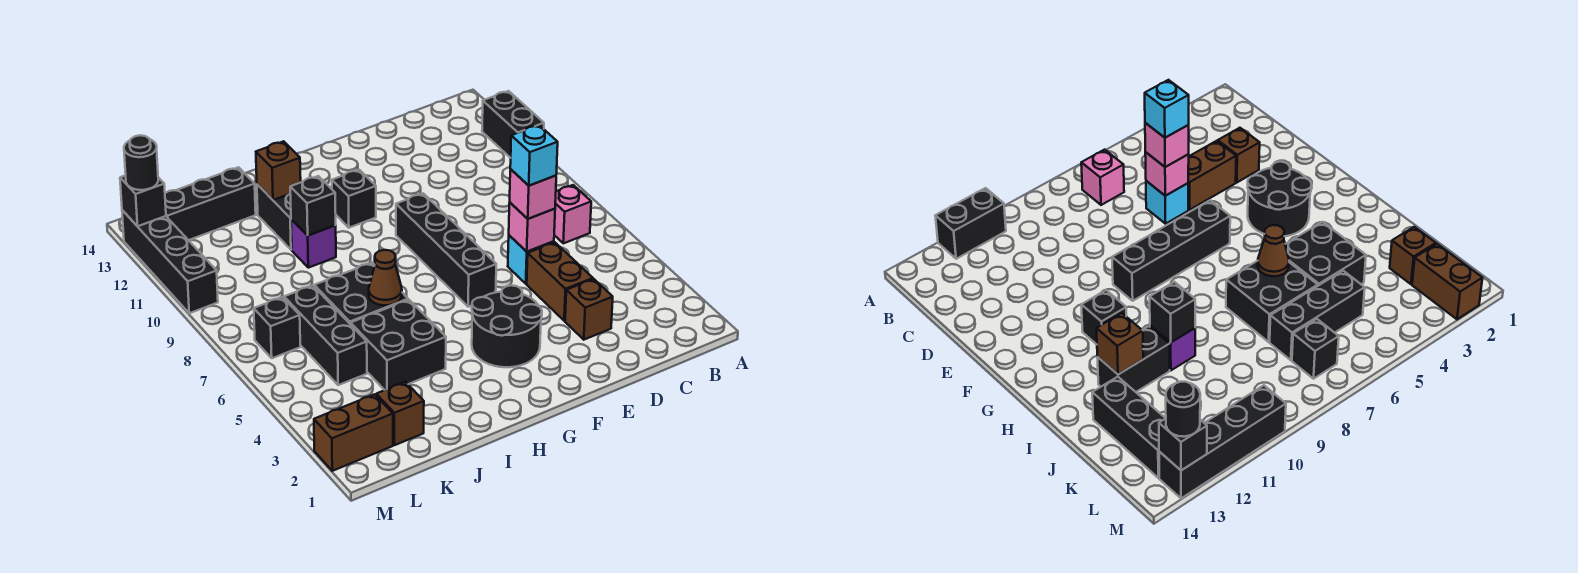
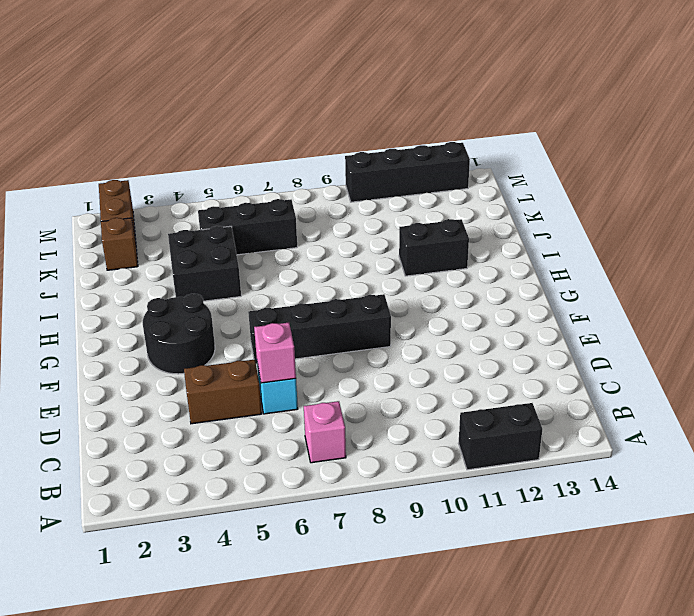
none -> brown 1x1 brick [565,279,613,340]
none -> black 1x1 brick [332,170,376,228]
none -> black 2x2 brick [314,263,408,325]

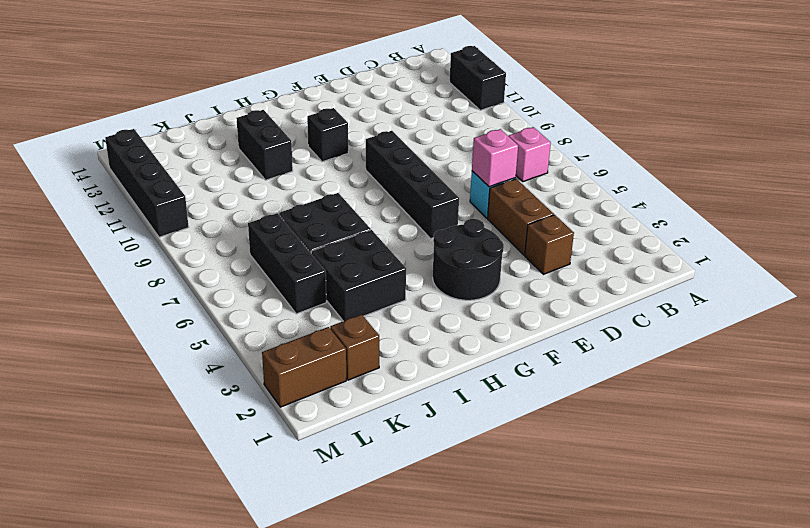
none -> purple 1x1 brick [291,219,336,268]
none -> black 1x3 brick [165,167,256,240]
none -> black 1x1 brick [254,297,300,358]

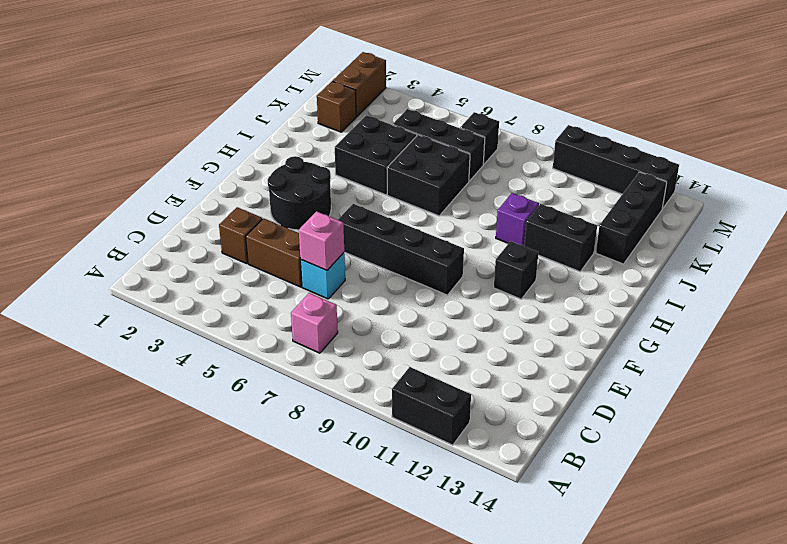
none -> brown 1x1 cone [369,250,402,305]
none -> black 1x1 brick [290,176,336,235]
none -> brown 1x1 brick [256,141,301,200]

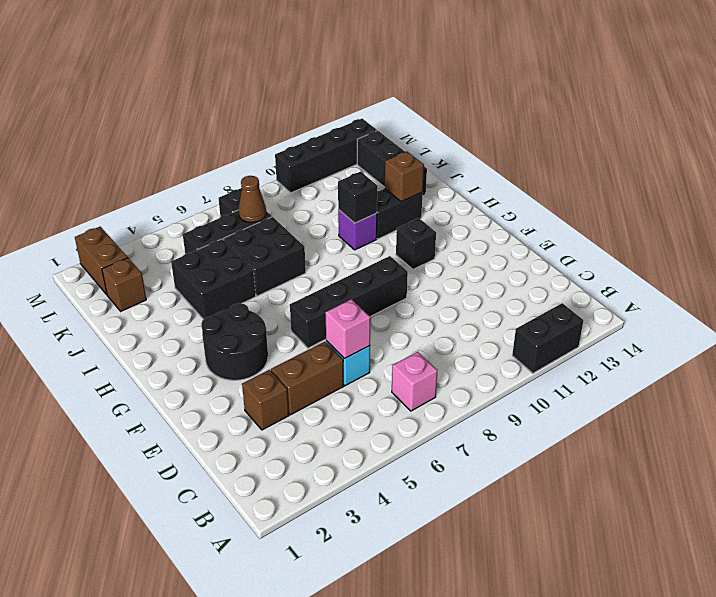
brown 1x1 cone [238,176,266,223] -> brown 1x1 cone moved to [369,250,402,305]
none -> black 1x1 brick [120,175,166,226]
none -> pink 1x1 brick [510,169,556,219]
none -> black 1x1 round brick [124,135,158,190]

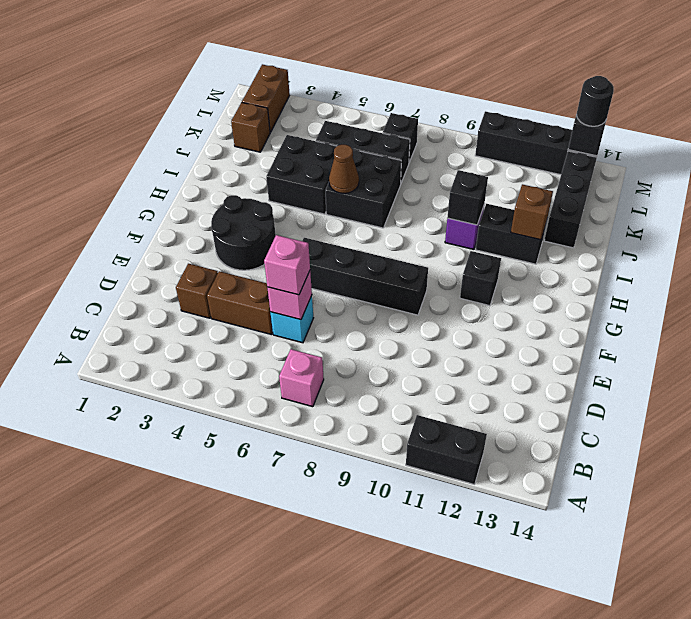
none -> cyan 1x1 brick [510,125,558,186]

